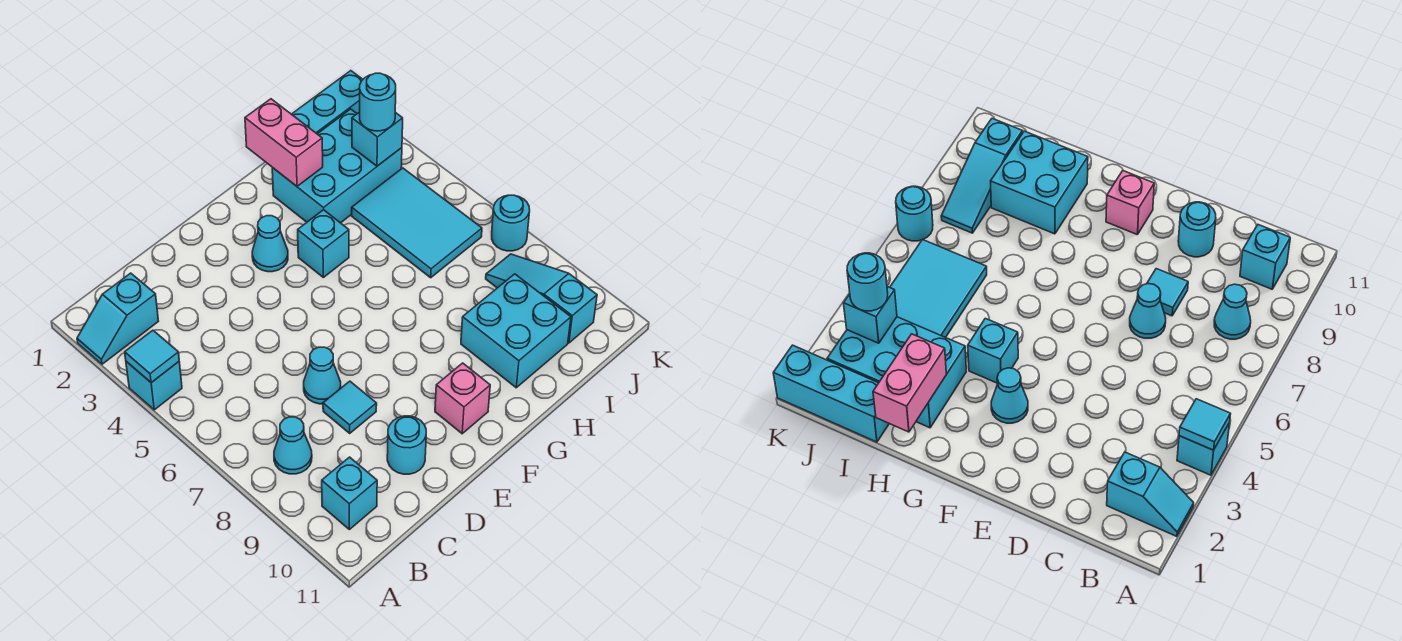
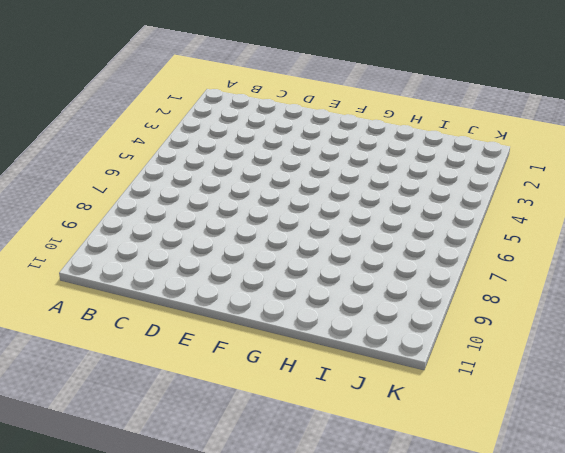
none -> cyan 1x2 slope [77,273,158,364]
none -> cyan 1x1 brick [126,361,182,410]
none -> cyan 1x1 cone [274,417,312,474]

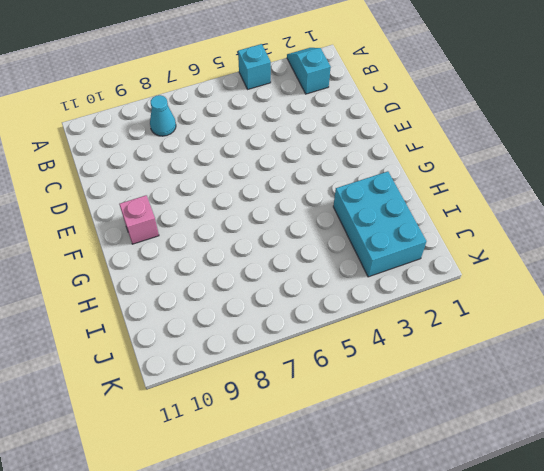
none -> cyan 1x1 brick [322,457,377,529]
none -> cyan 1x1 cone [304,347,341,404]
none -> cyan 1x1 tile [323,381,377,433]

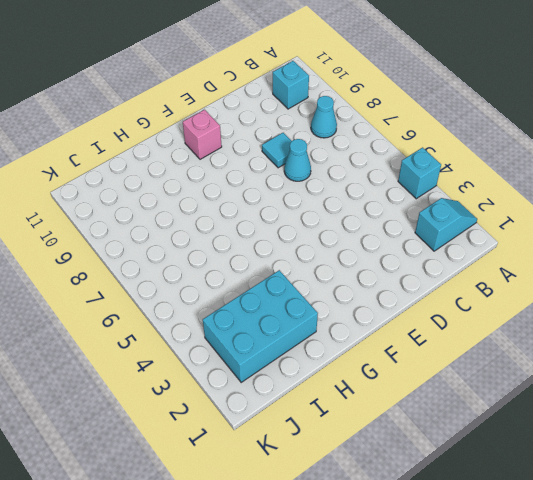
none -> cyan 1x1 round brick [387,416,426,474]
none -> cyan 1x1 cone [252,216,288,272]
none -> cyan 1x1 brick [298,210,349,277]

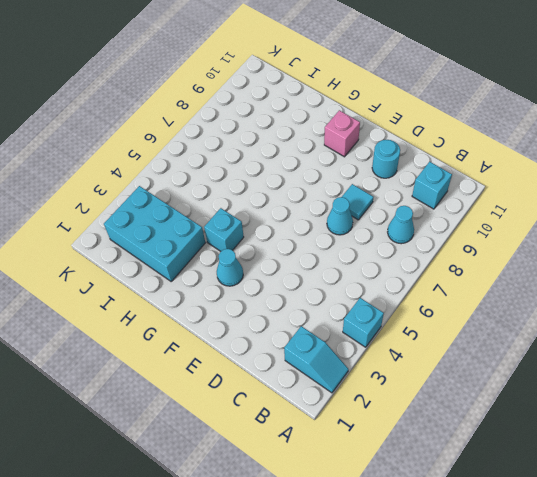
none -> cyan 2x2 brick [461,274,571,388]
none -> cyan 1x3 brick [292,71,363,134]
none -> cyan 2x3 tile [352,168,482,278]

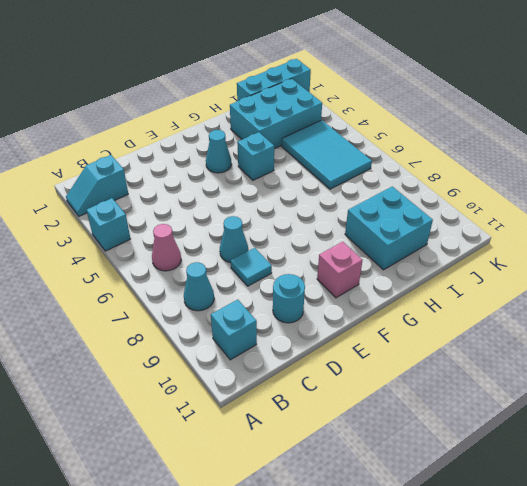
pink 1x1 cone [152,224,181,271] -> none
none -> cyan 1x3 slope [486,254,597,343]
none -> cyan 1x1 round brick [492,195,530,251]
none -> cyan 1x1 tile [125,330,179,383]

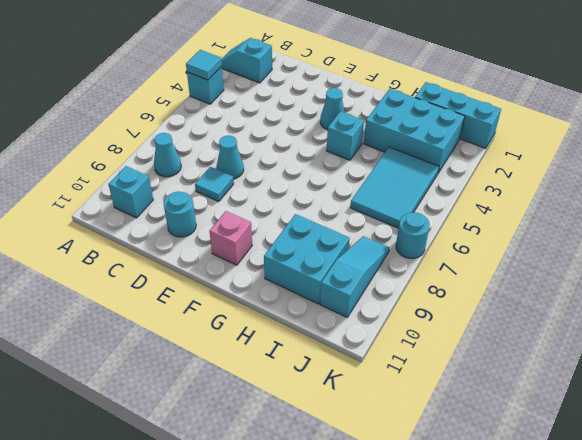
none -> pink 1x2 brick [245,99,323,186]
none -> cyan 1x1 brick [352,112,403,166]
none -> cyan 1x1 round brick [360,73,396,131]

